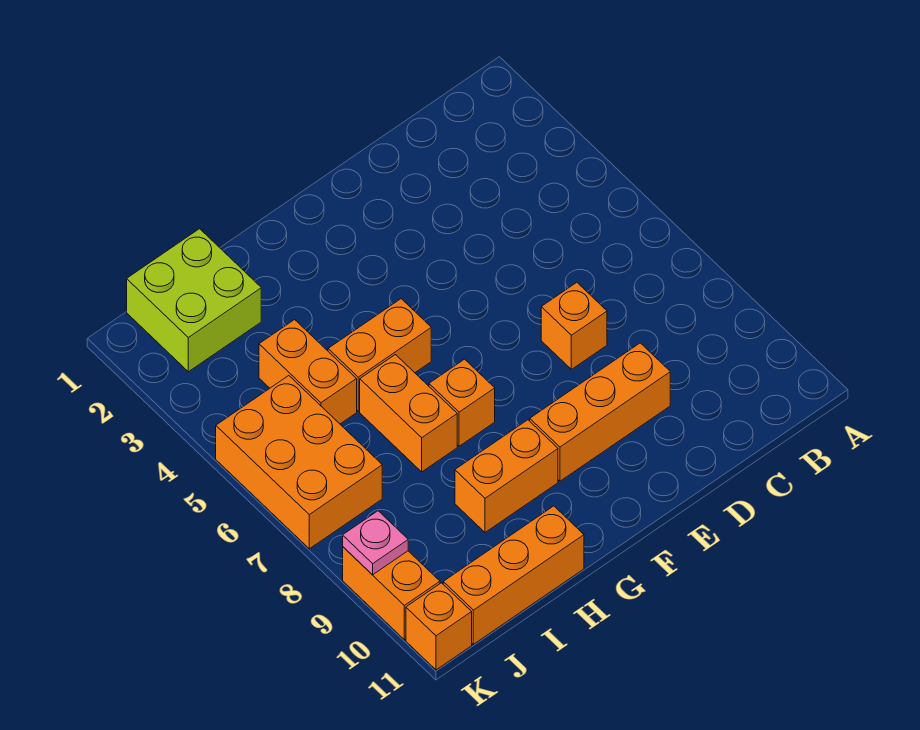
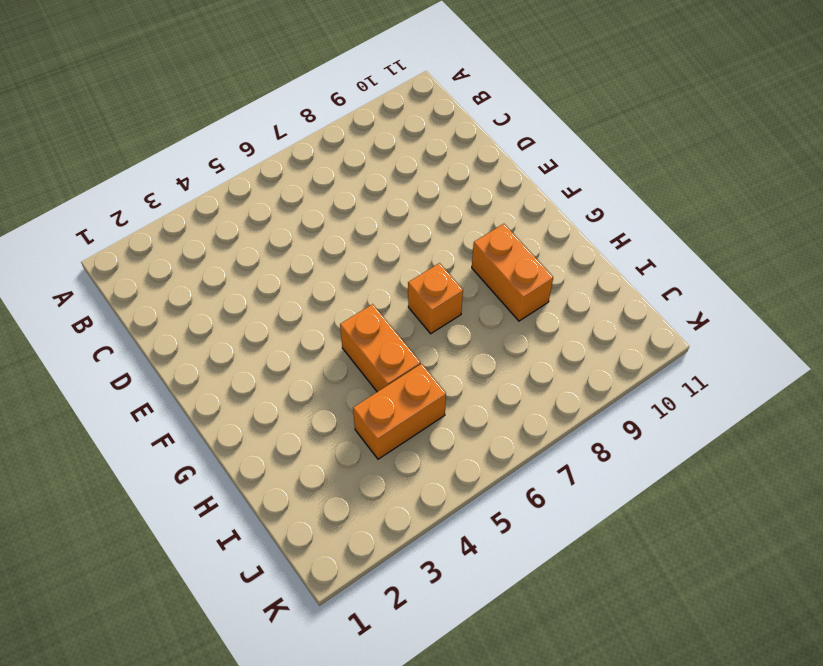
none -> orange 1x1 brick [541,283,607,369]
none -> orange 1x3 brick [530,343,670,481]
none -> orange 1x2 brick [360,355,457,472]

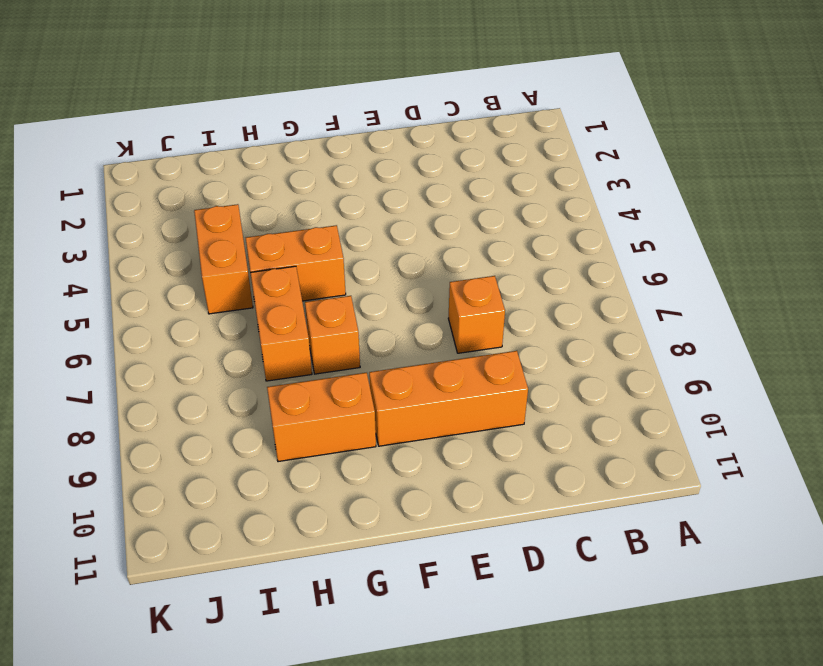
none -> orange 1x3 brick [443,506,584,644]
none -> lime 2x2 brick [127,229,261,372]
none -> orange 2x3 brick [216,376,382,549]

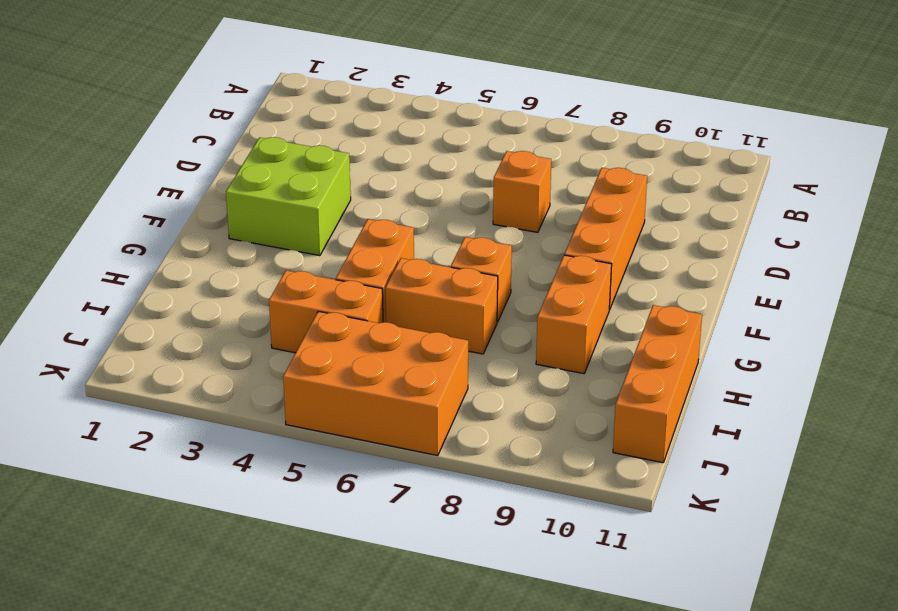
lime 2x2 brick [226,137,351,256] -> lime 2x2 brick moved to [127,229,261,372]
none -> orange 1x2 brick [343,547,440,640]
none -> orange 1x1 brick [406,583,472,670]
none -> pink 1x1 plate [343,511,408,575]

